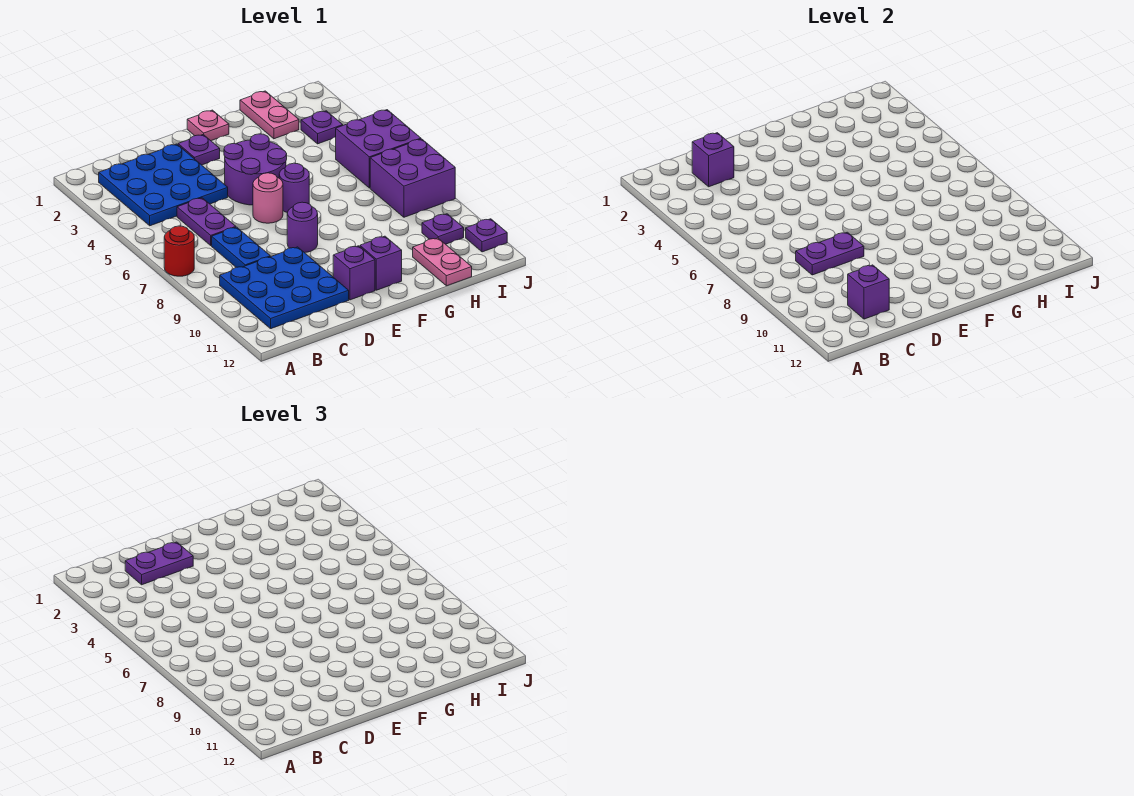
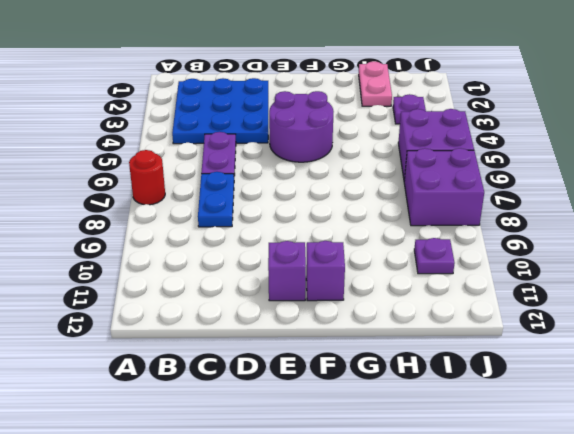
none -> blue 3x3 plate [220,247,349,329]
none -> purple 1x1 plate [178,135,220,165]
none -> pink 1x1 round brick [253,173,283,223]

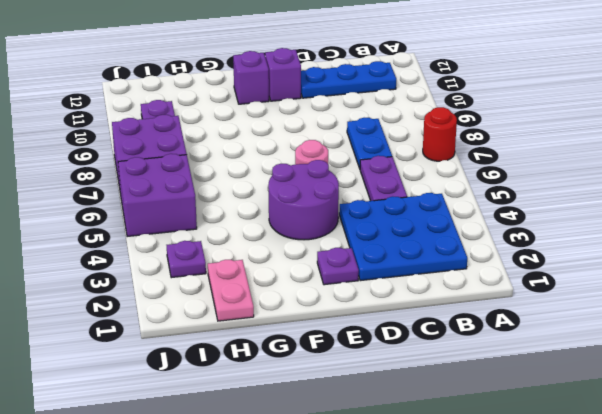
blue 1x3 plate [301,61,396,98] -> blue 3x3 plate [220,247,349,329]
none -> purple 1x1 round brick [287,202,318,253]
none -> pink 1x1 plate [187,110,229,141]
none -> purple 1x1 round brick [279,163,309,213]

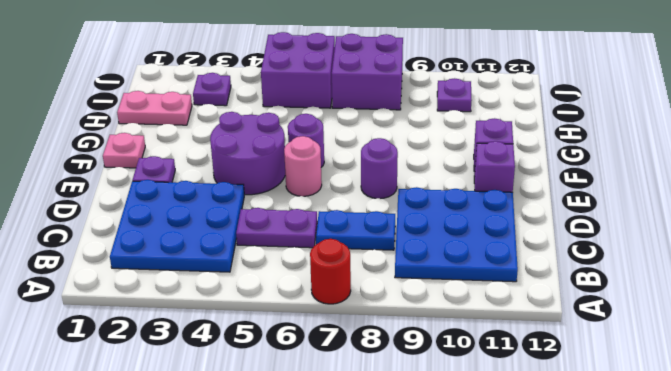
none -> pink 1x2 plate [413,238,472,286]
none -> purple 1x1 plate [466,219,507,252]
none -> purple 1x1 brick [692,133,734,187]

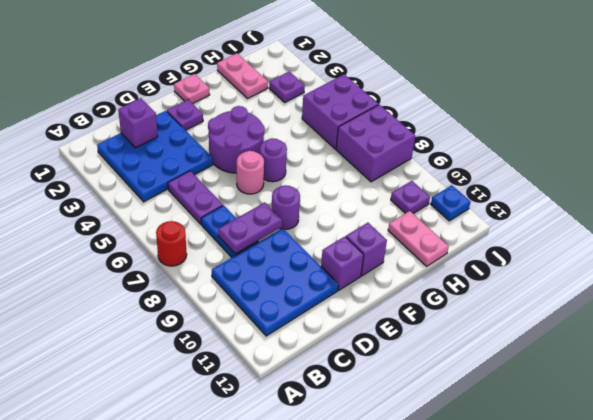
blue 1x1 plate [431,185,470,221] -> purple 1x1 plate [466,219,507,252]
none -> purple 1x1 brick [848,265,889,319]
none -> purple 1x2 plate [125,542,193,585]

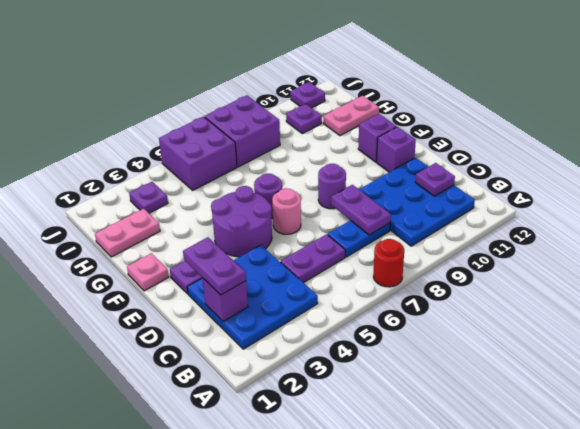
purple 1x1 plate [415,163,455,196] -> purple 1x1 brick [848,265,889,319]

